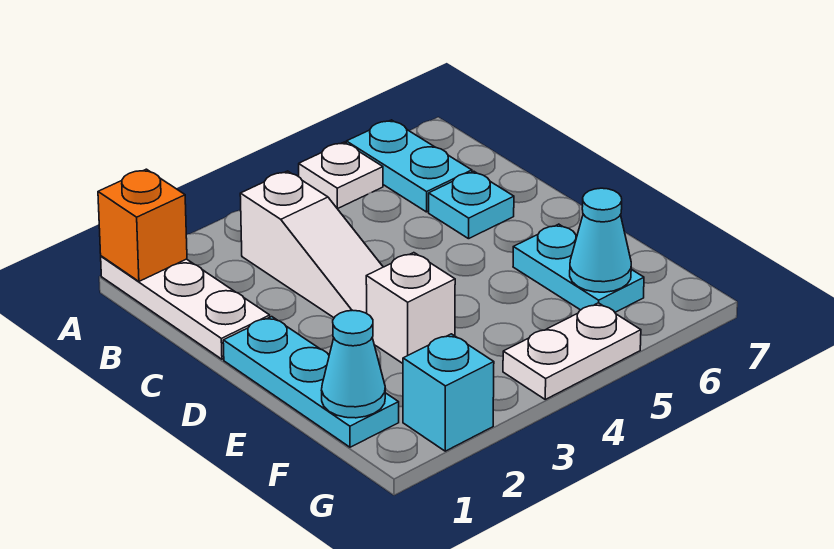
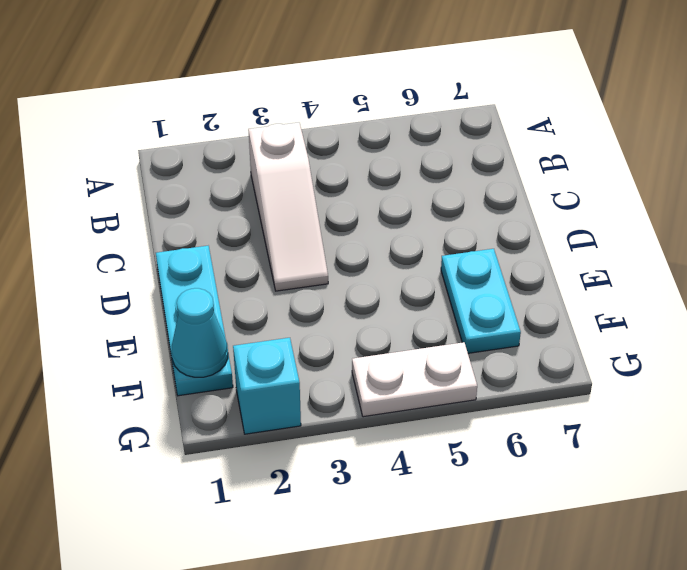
none -> white 1x3 plate [101,256,270,359]
none -> white 1x1 plate [299,142,383,209]
none -> cyan 1x2 plate [346,120,472,212]

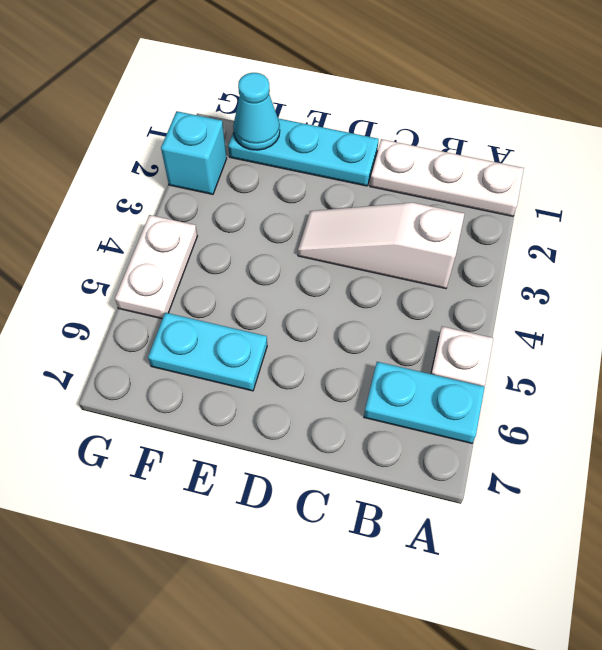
none -> cyan 1x1 plate [429,171,514,239]
none -> white 1x1 brick [366,253,455,363]
none -> orange 1x1 brick [98,169,187,281]

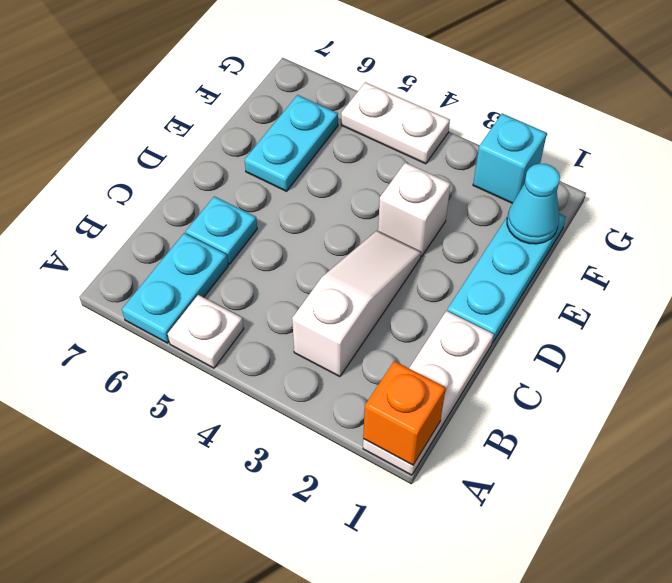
none -> cyan 1x1 cone [570,188,631,292]

